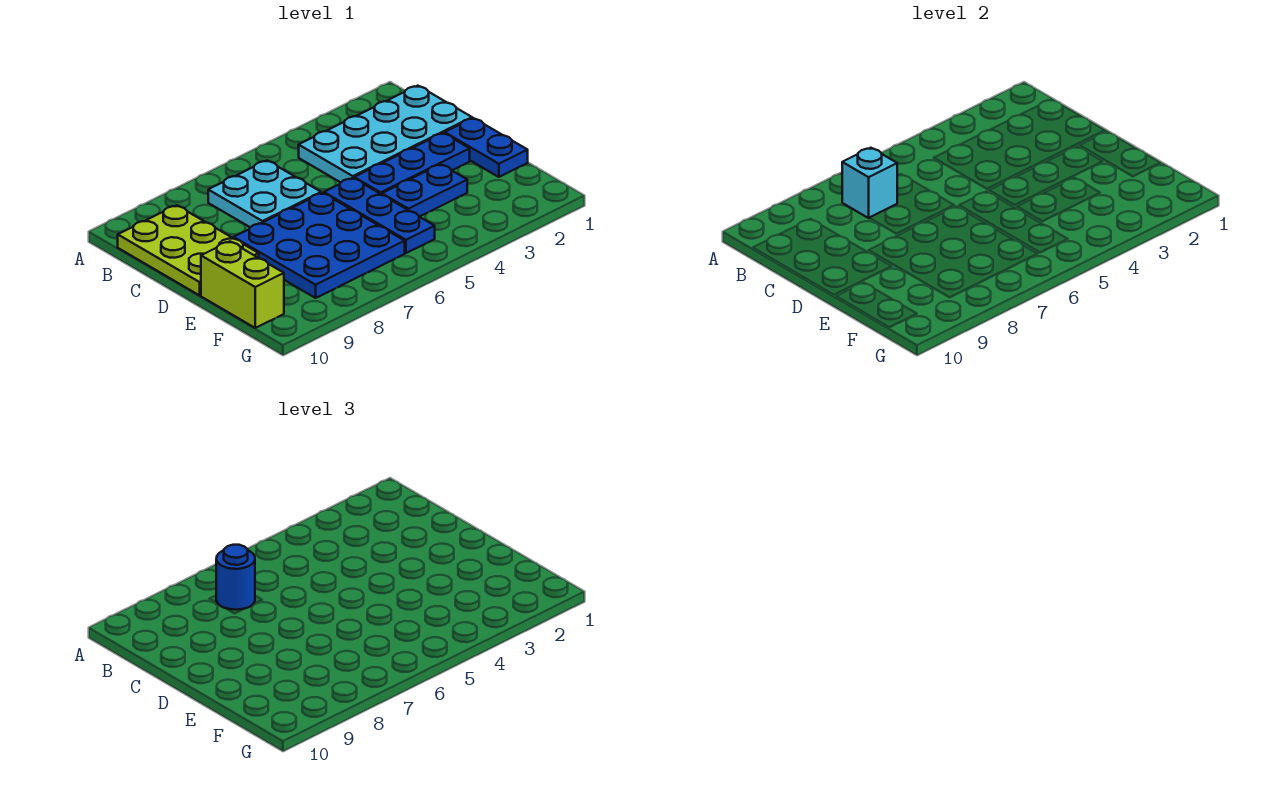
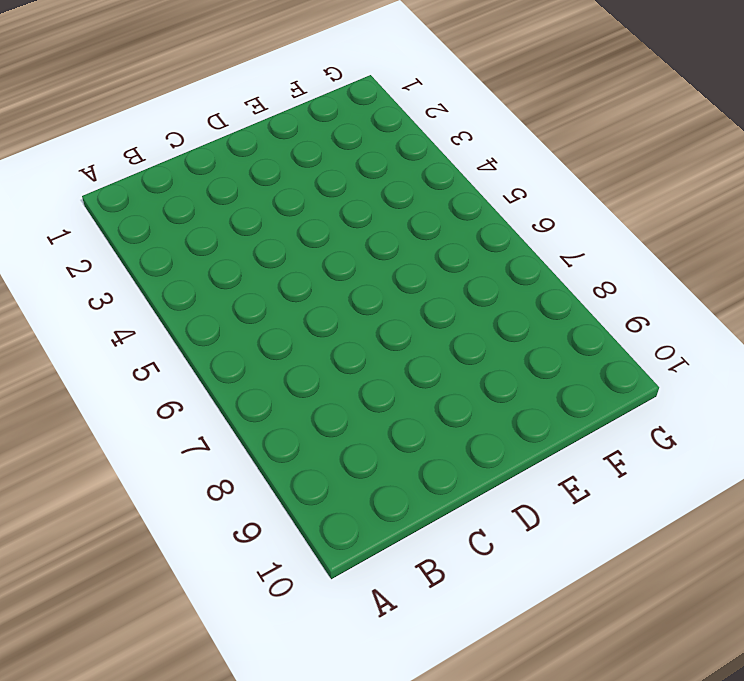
none -> cyan 2x4 plate [299,86,472,183]
none -> cyan 2x2 plate [208,161,321,227]

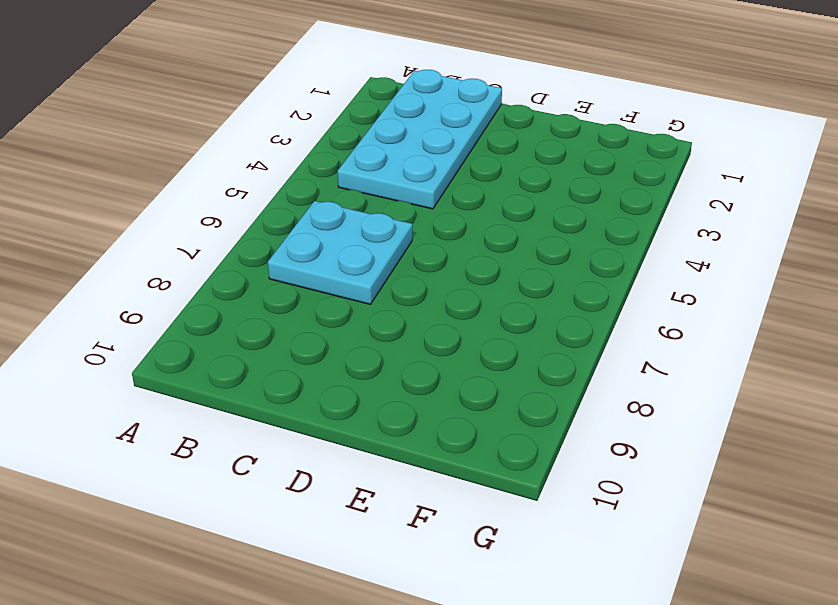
none -> lime 2x3 plate [118,205,259,295]
none -> blue 1x2 plate [445,118,528,177]

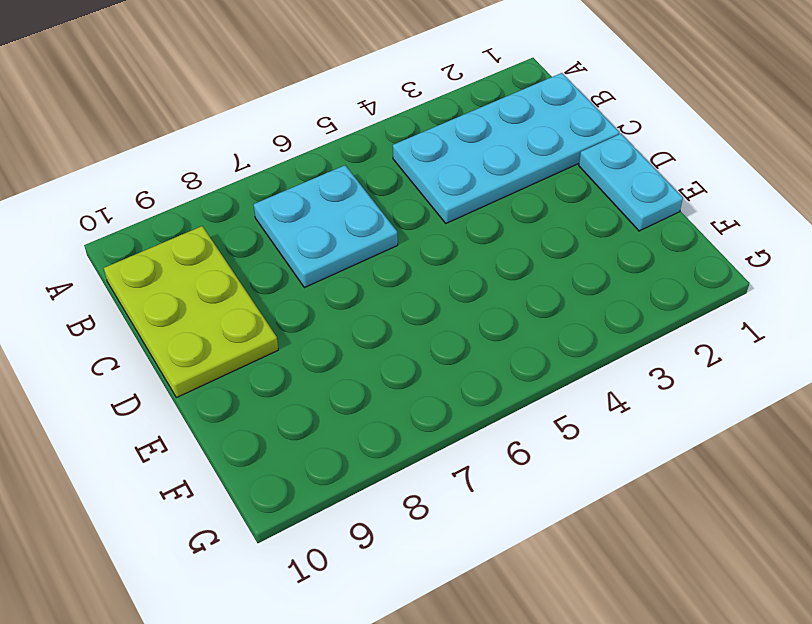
cyan 1x2 plate [579,134,683,231] -> blue 1x2 plate [445,118,528,177]
none -> blue 1x3 plate [354,133,470,195]
none -> blue 1x3 plate [324,178,435,253]

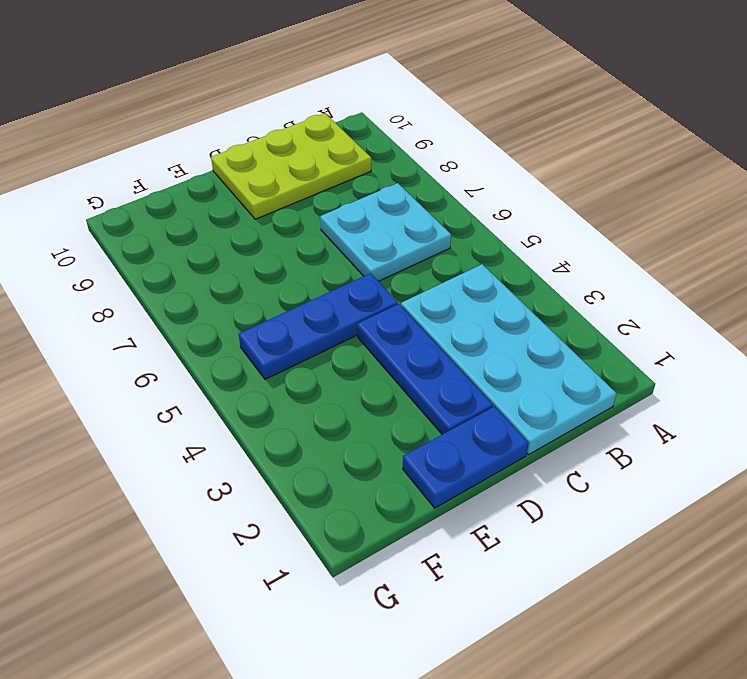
none -> blue 3x3 plate [234,193,405,298]
none -> blue 1x2 plate [382,164,467,217]

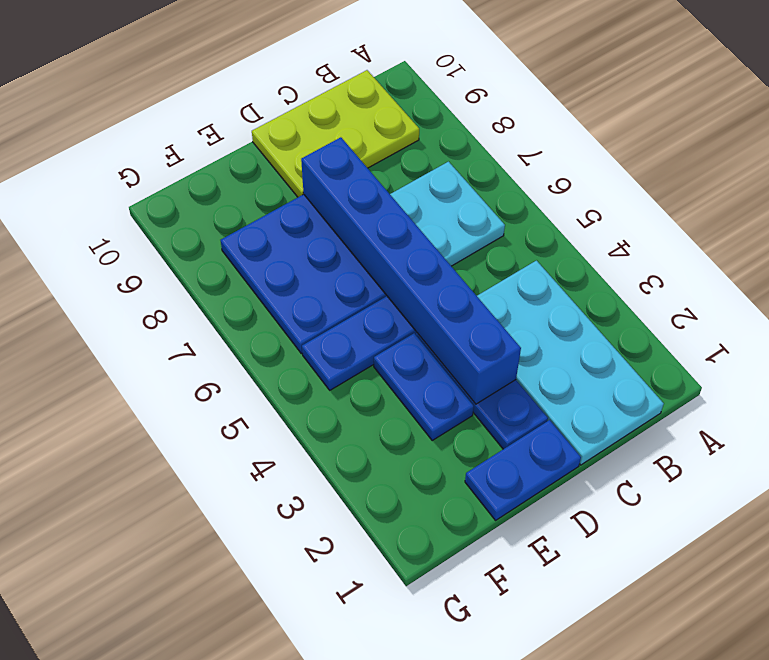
blue 1x6 brick [301,137,521,404] -> none
none -> lime 1x2 brick [201,241,284,328]
none -> cyan 1x1 brick [842,148,897,218]

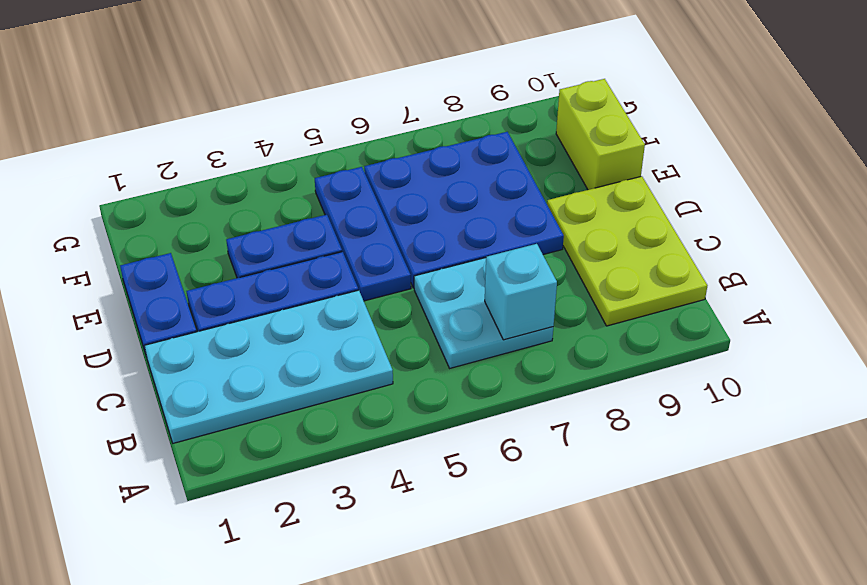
none -> blue 1x1 round brick [216,545,255,610]

